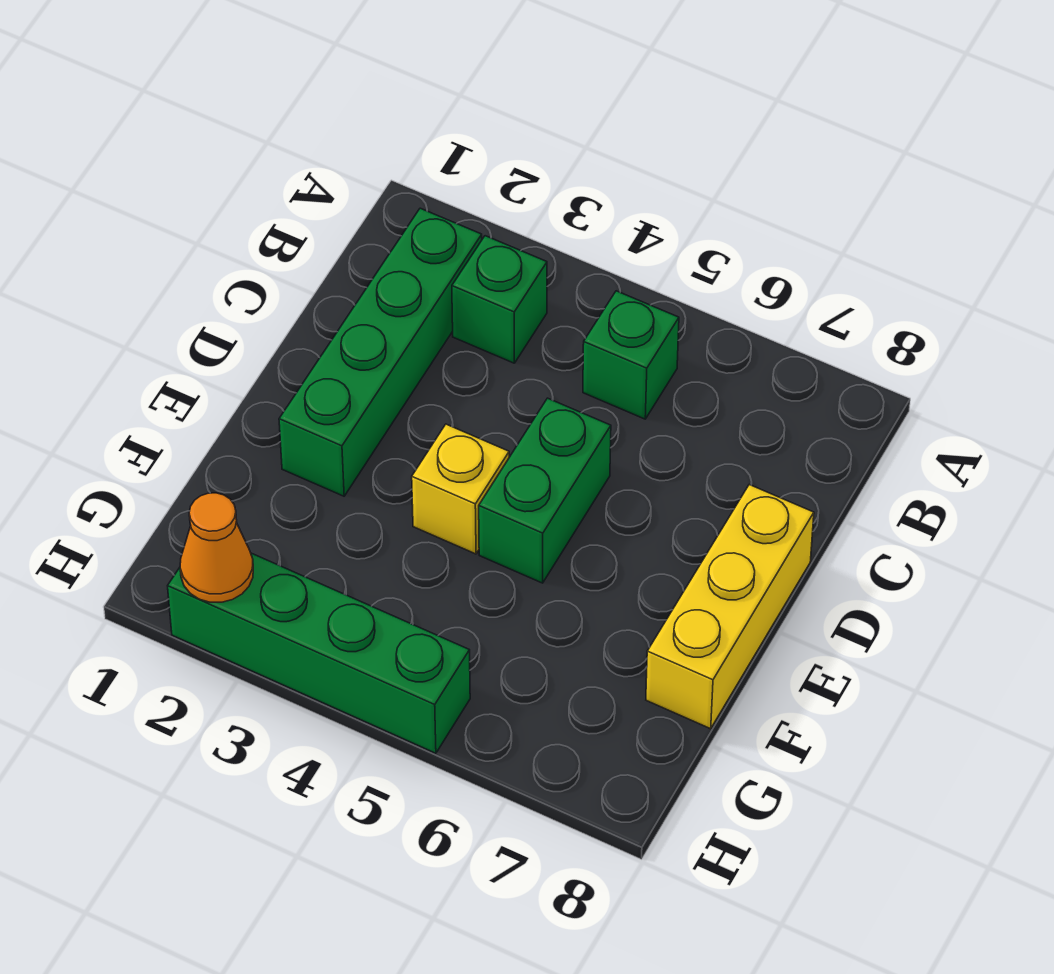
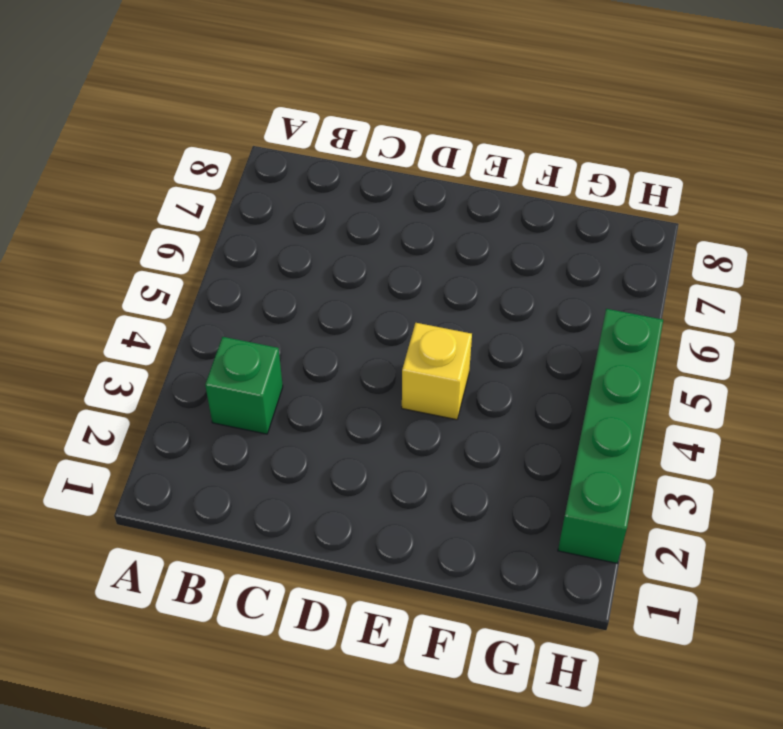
none -> green 1x4 brick [279,208,482,496]
none -> green 1x1 brick [583,291,679,419]

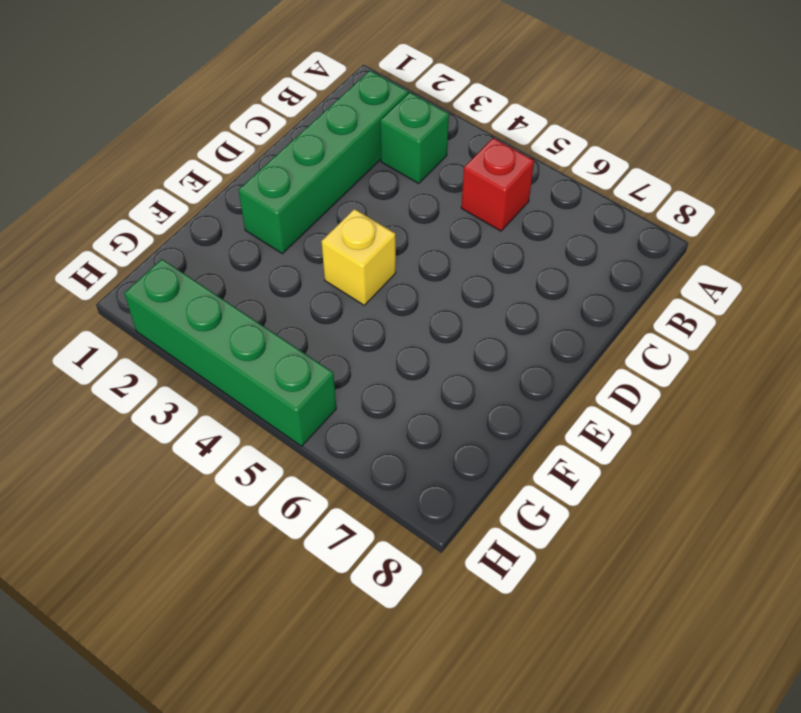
red 1x1 brick [461,138,534,231] -> green 1x1 brick [583,291,679,419]
none -> green 1x2 brick [479,398,611,583]
none -> yellow 1x3 brick [646,485,814,729]

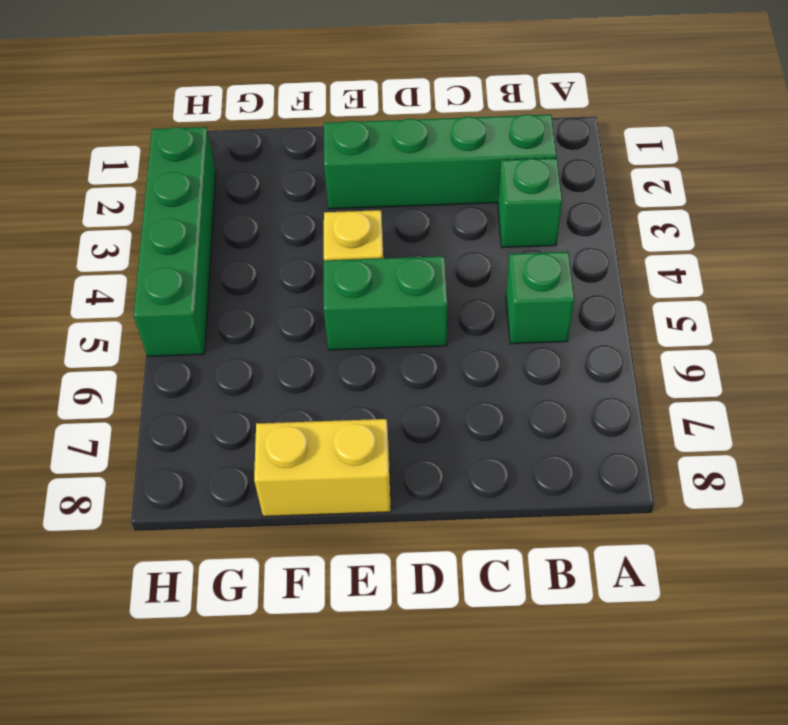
yellow 1x2 brick [254,419,391,516] -> yellow 1x3 brick [646,485,814,729]
none -> orange 1x1 cone [180,493,253,602]

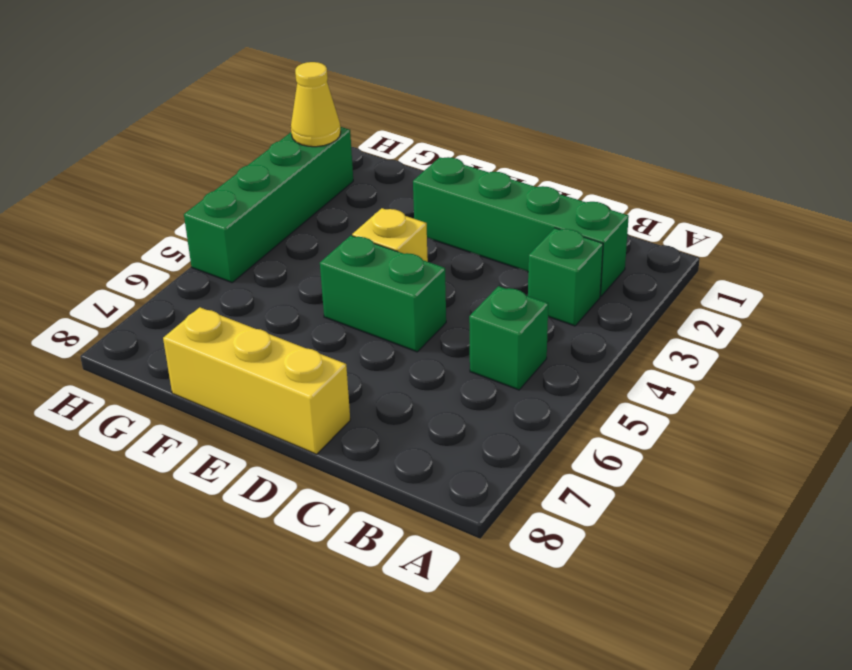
yellow 1x1 cone [291,62,341,147] -> orange 1x1 cone [180,493,253,602]

